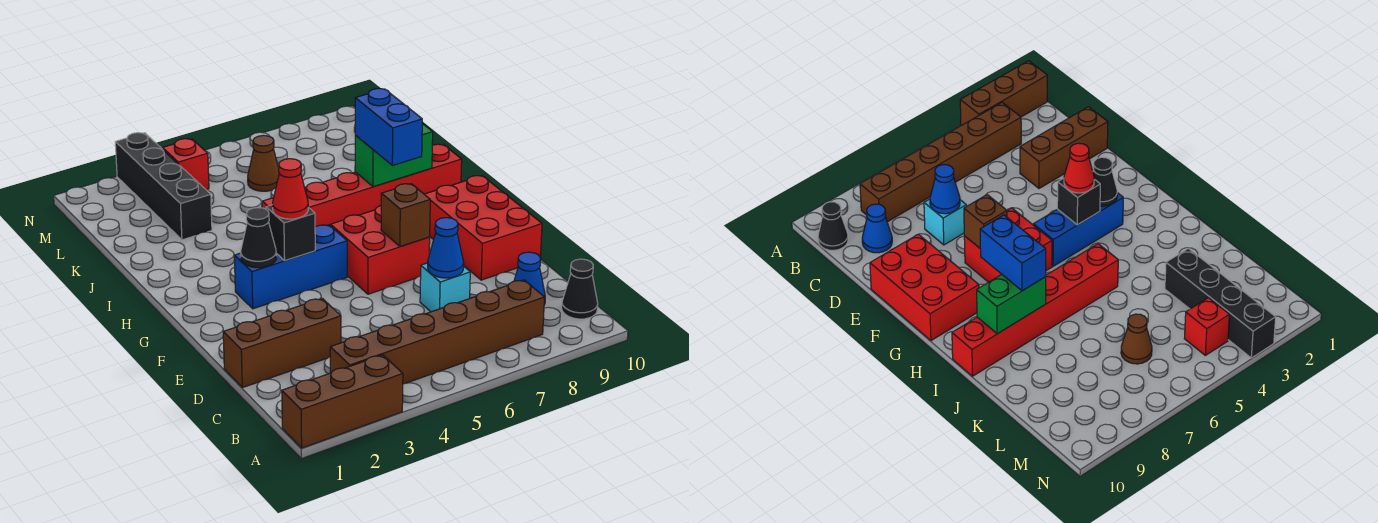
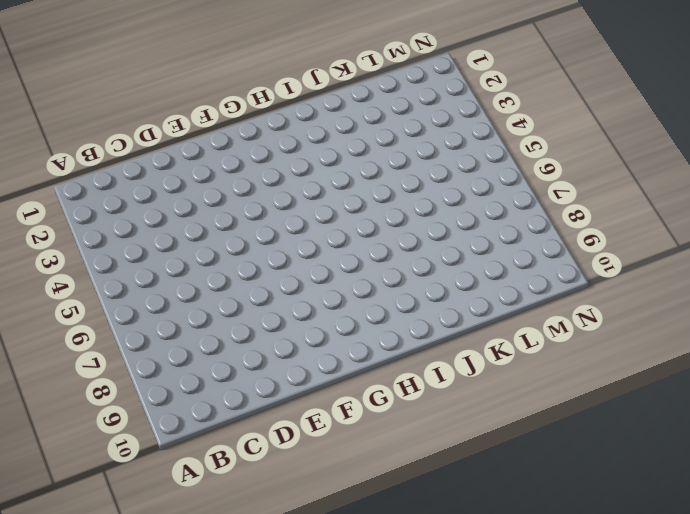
none -> brown 1x3 brick [282,355,403,448]
none -> brown 1x6 brick [330,280,545,384]
none -> black 1x1 cone [562,259,598,319]

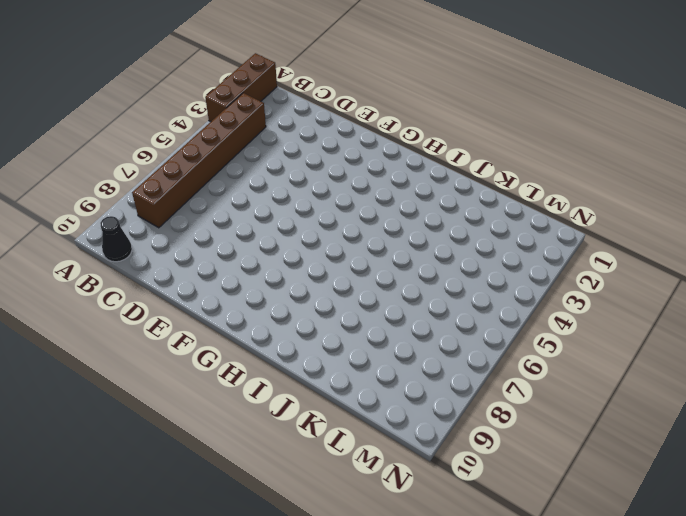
none -> blue 1x1 cone [514,252,545,305]
none -> brown 1x3 brick [223,298,341,388]
none -> cyan 1x1 brick [420,263,470,312]

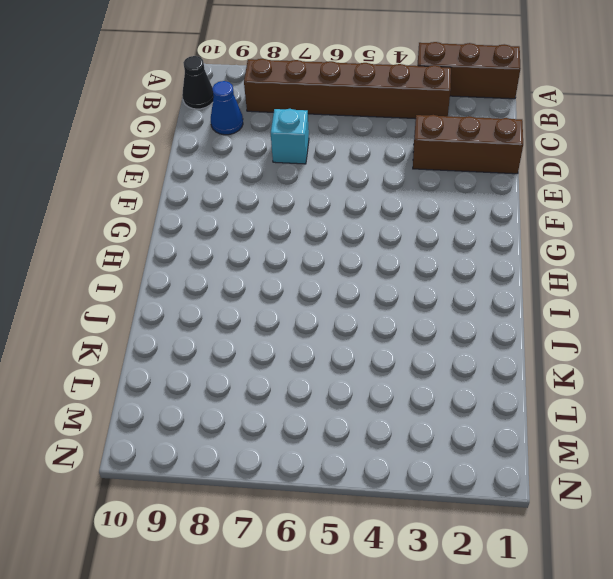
none -> red 2x3 brick [424,176,542,280]
none -> red 2x2 brick [331,206,430,294]
none -> blue 1x3 brick [234,225,347,309]

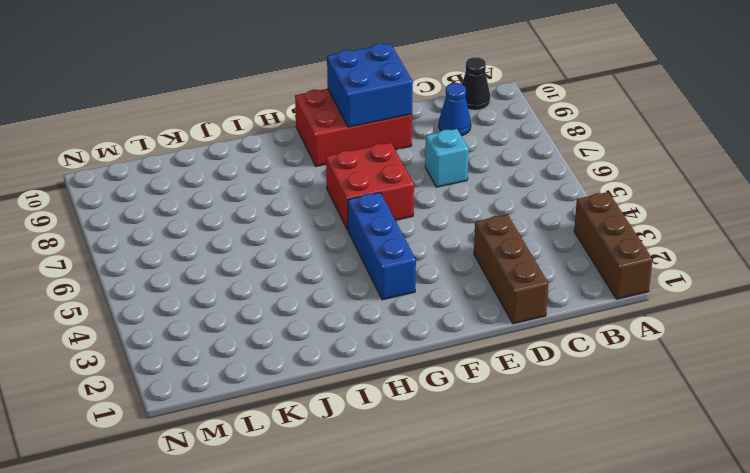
blue 2x2 brick [327,43,413,127] -> none
none -> brown 1x6 brick [330,280,545,384]
none -> red 1x6 brick [262,144,462,227]
none -> black 1x4 brick [115,133,212,240]

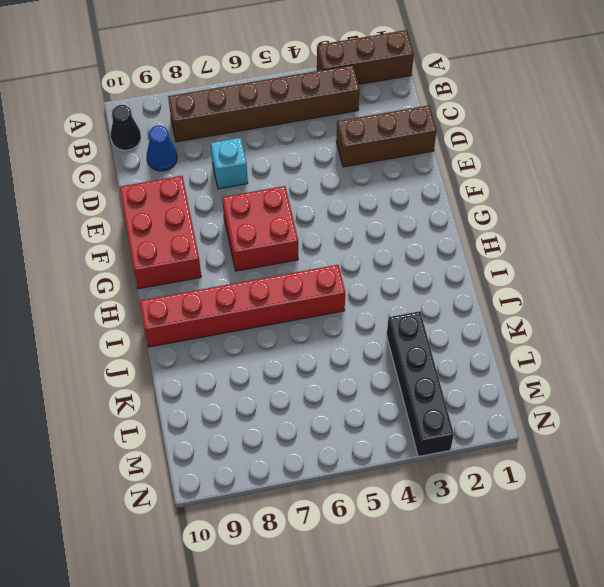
none -> blue 1x3 brick [234,225,347,309]
none -> brown 1x1 cone [248,135,279,191]
none -> red 1x1 brick [163,139,209,190]

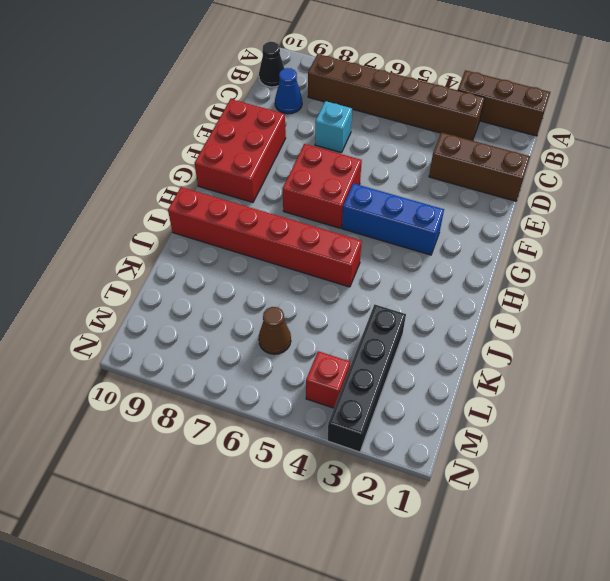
none -> blue 1x1 cone [428,218,464,278]
none -> brown 1x1 brick [381,184,430,247]
none -> black 1x1 cone [241,208,276,268]

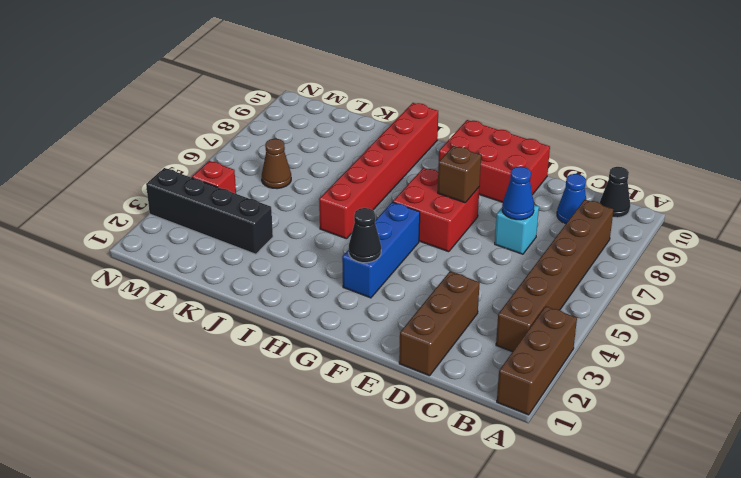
none -> black 1x1 brick [266,205,315,260]
none -> green 1x2 brick [355,123,433,187]
none -> red 1x1 cone [273,159,308,219]

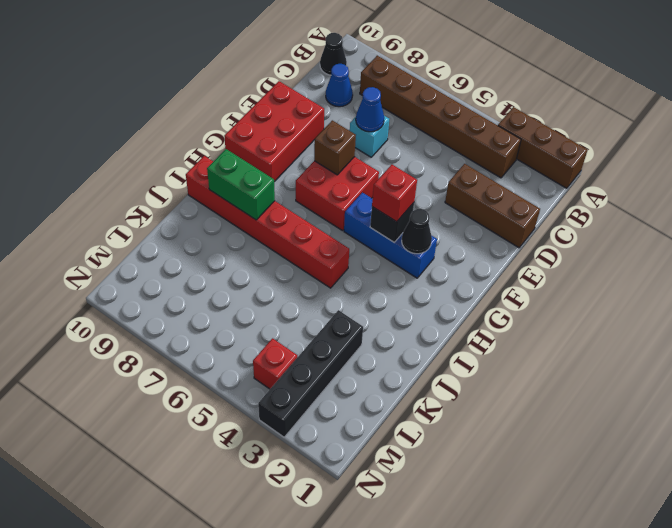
red 1x1 brick [372,165,417,222] -> red 1x1 cone [273,159,308,219]
none -> brown 1x1 cone [248,135,279,191]
none -> blue 1x2 brick [355,88,422,166]

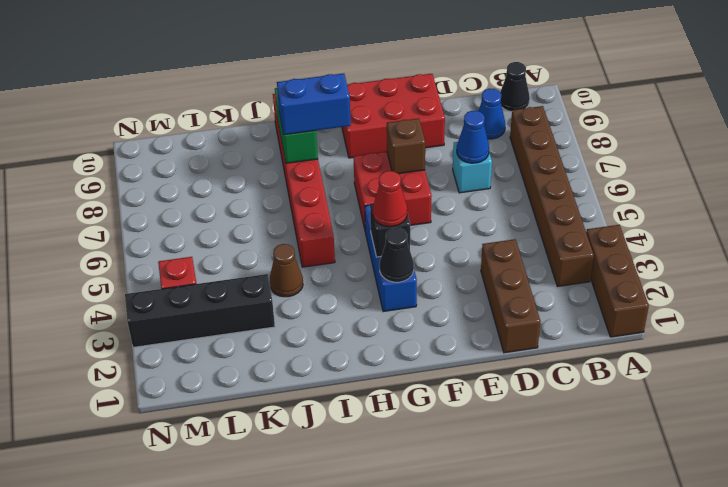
brown 1x1 cone [269,244,303,297] -> brown 1x1 cone moved to [248,135,279,191]

